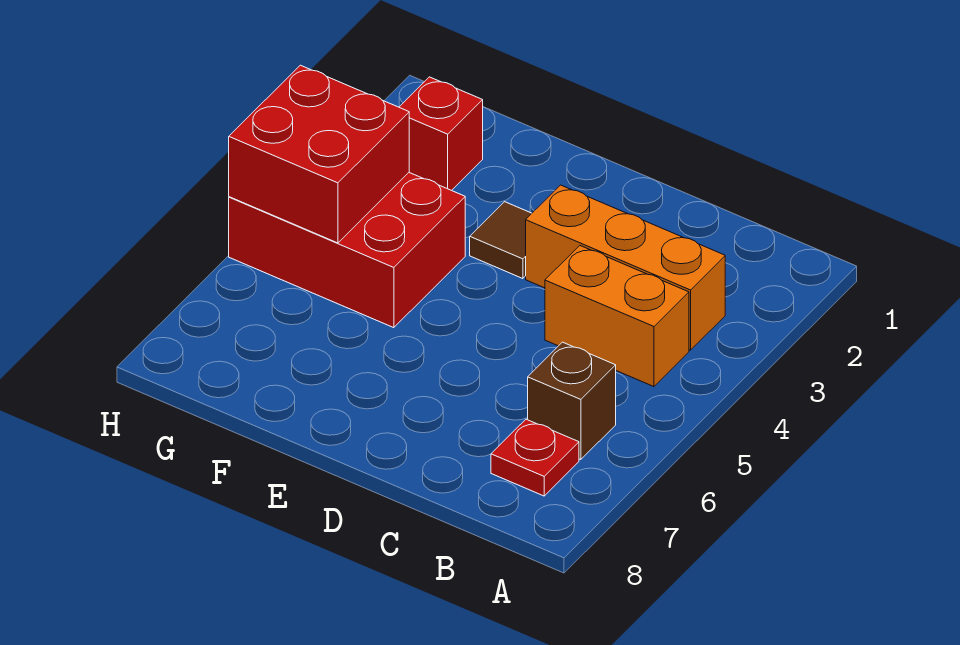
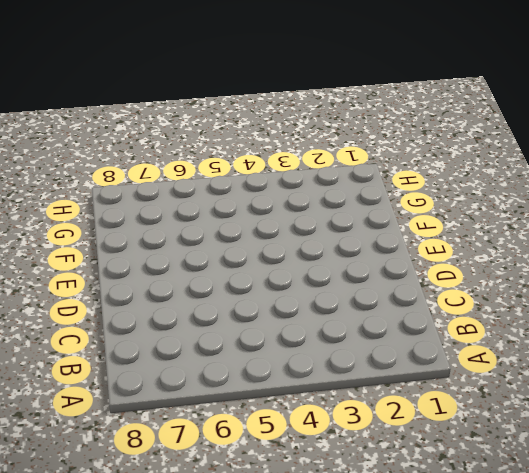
none -> orange 1x3 brick [526,185,725,350]
none -> orange 1x2 brick [545,246,689,387]

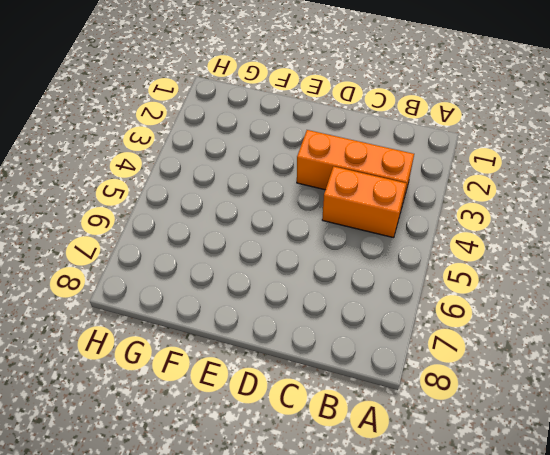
none -> brown 1x1 brick [528,342,616,460]
none -> red 1x1 plate [491,419,579,496]

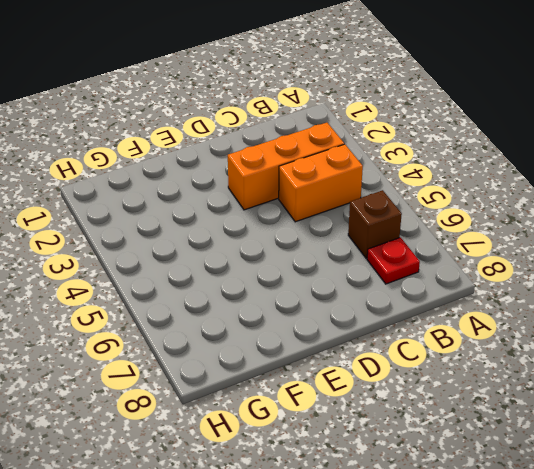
none -> brown 1x1 tile [470,202,532,279]
none -> red 2x3 brick [229,173,465,328]

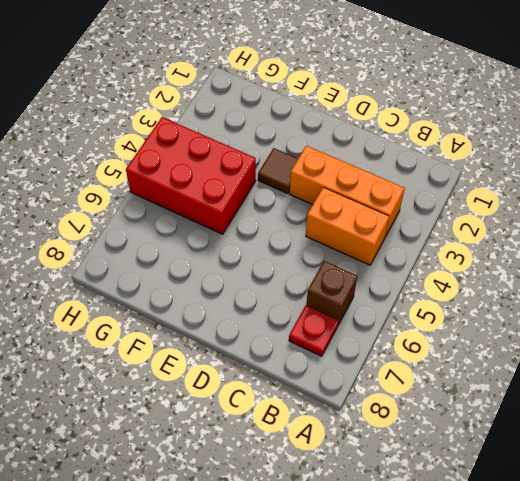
none -> red 1x1 brick [399,77,483,191]
none -> red 2x2 brick [229,65,409,243]

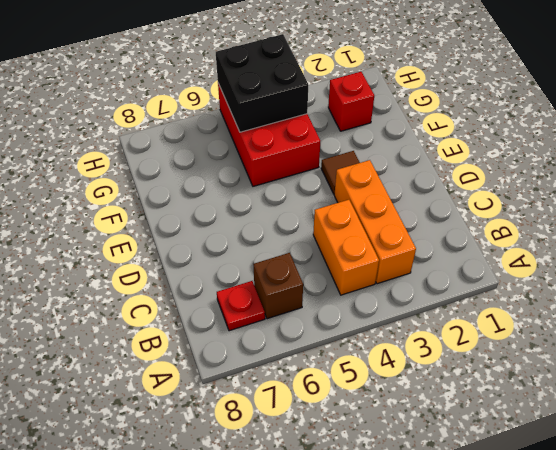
black 2x2 brick [216,34,308,132] -> red 2x2 brick [229,65,409,243]

